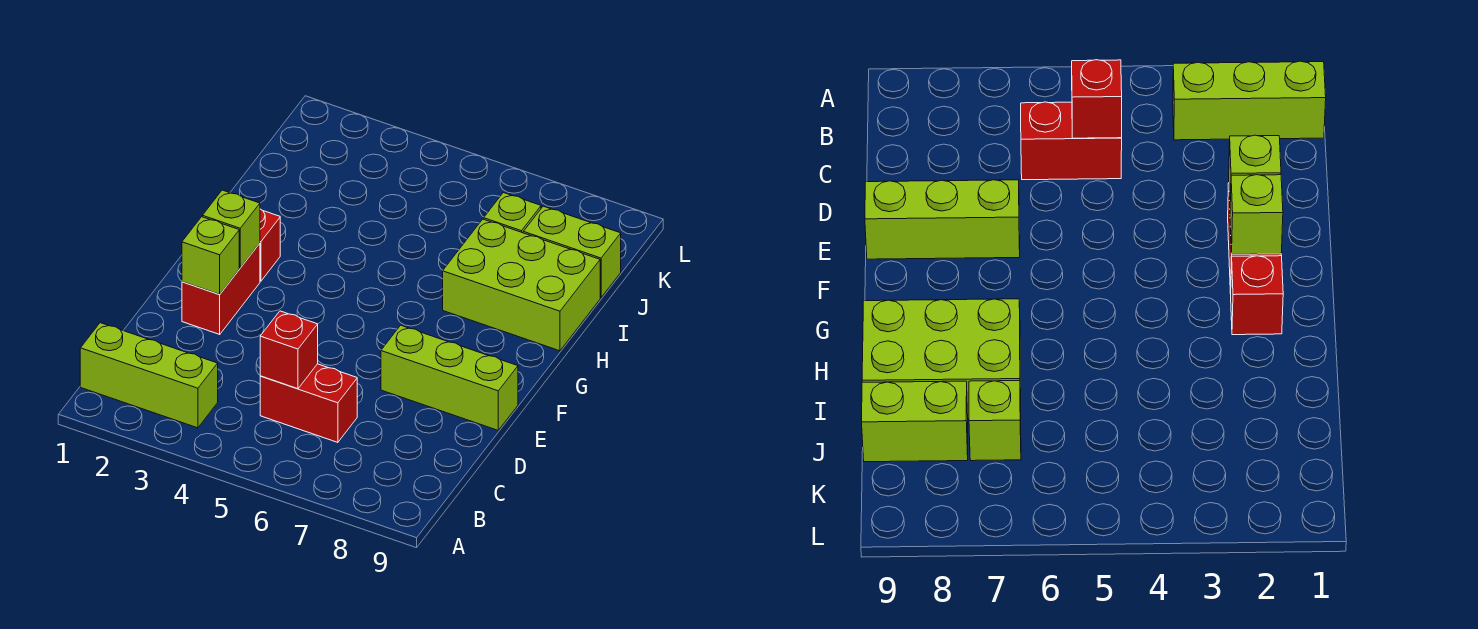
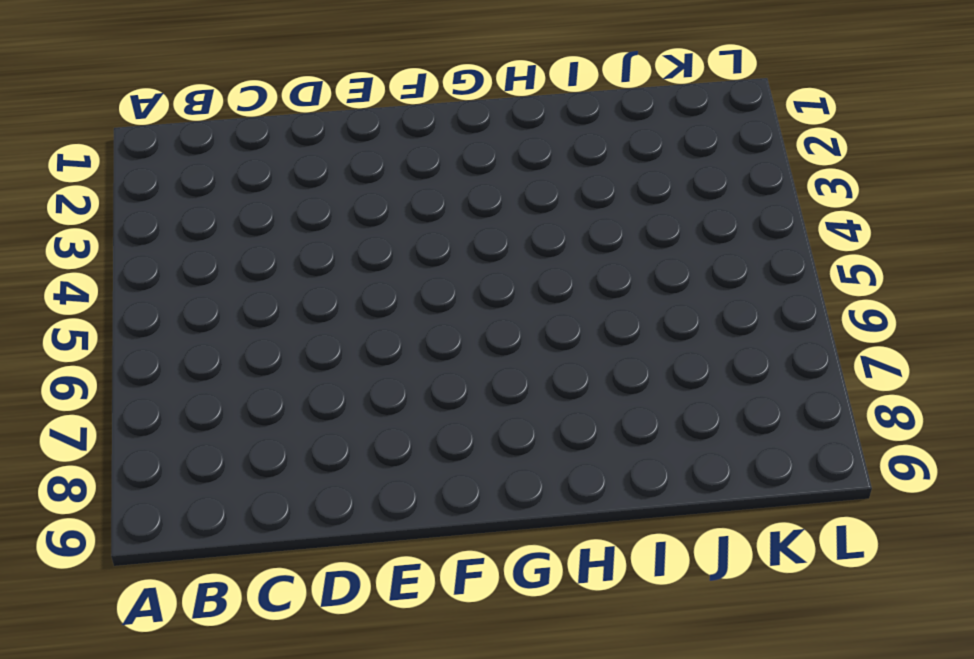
none -> lime 1x3 brick [80,323,218,428]
none -> red 1x2 brick [260,364,357,442]

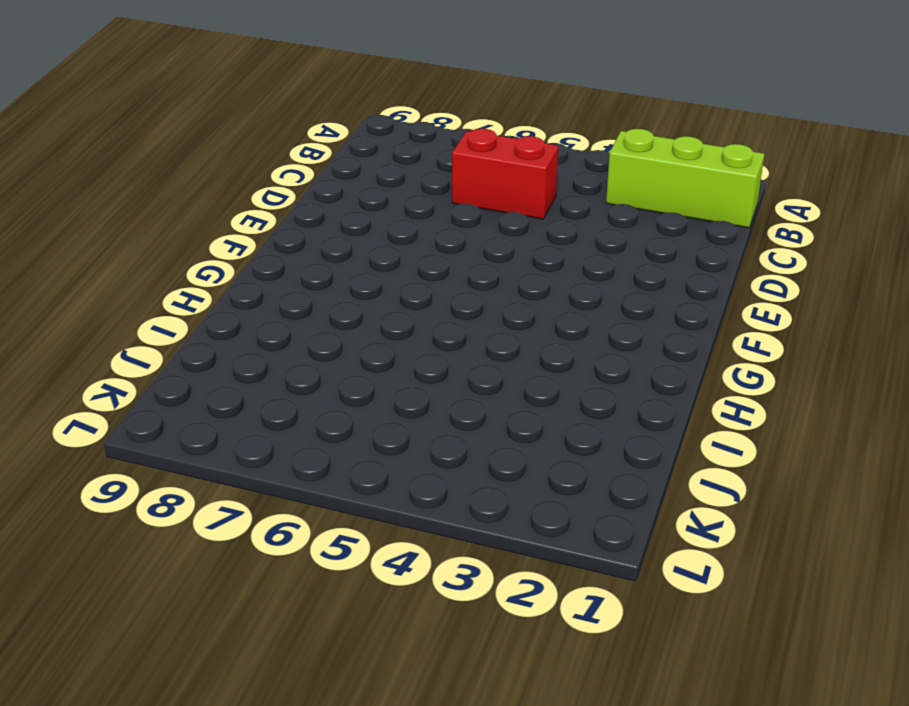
none -> red 1x2 brick [182,243,260,334]
none -> lime 1x3 brick [381,325,518,430]

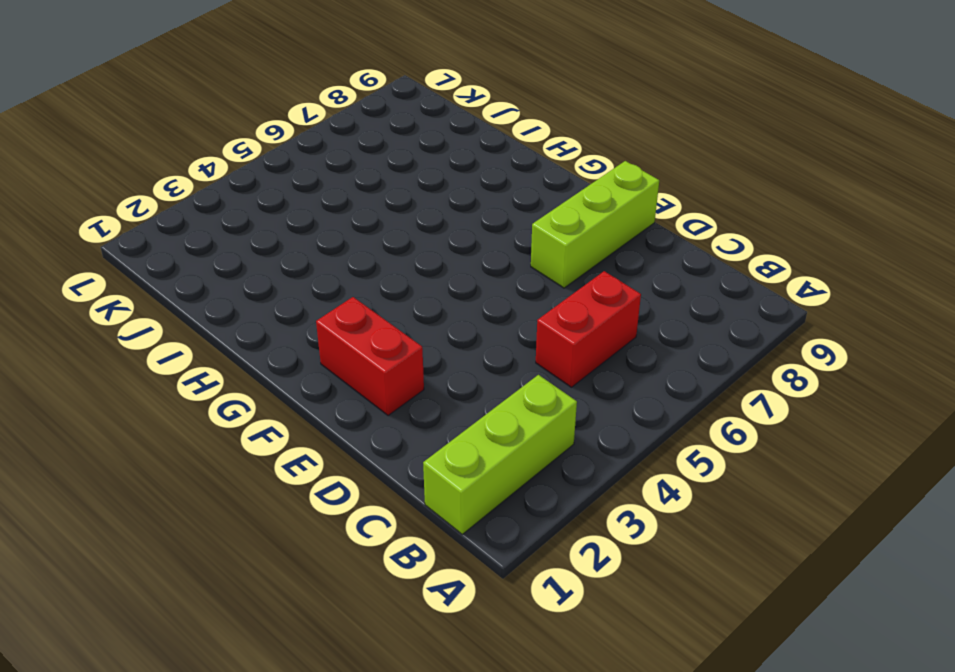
none -> red 1x1 brick [260,209,280,281]
none -> lime 2x3 brick [443,219,600,351]

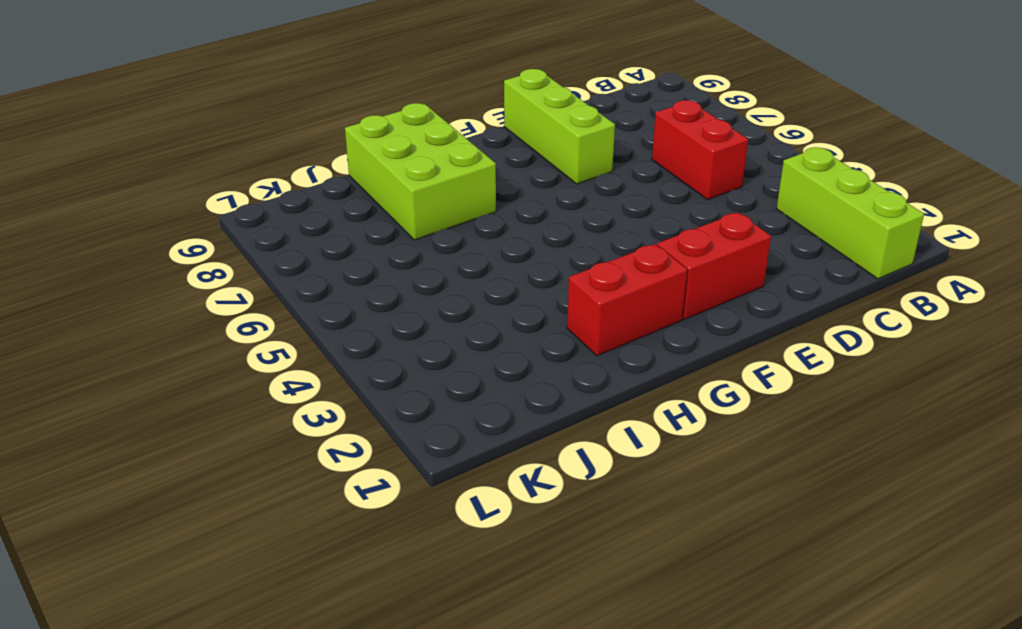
red 1x2 brick [567,244,687,356] -> red 1x1 brick [260,209,280,281]
none -> lime 1x1 brick [484,193,541,233]
none -> lime 1x2 brick [523,206,621,298]

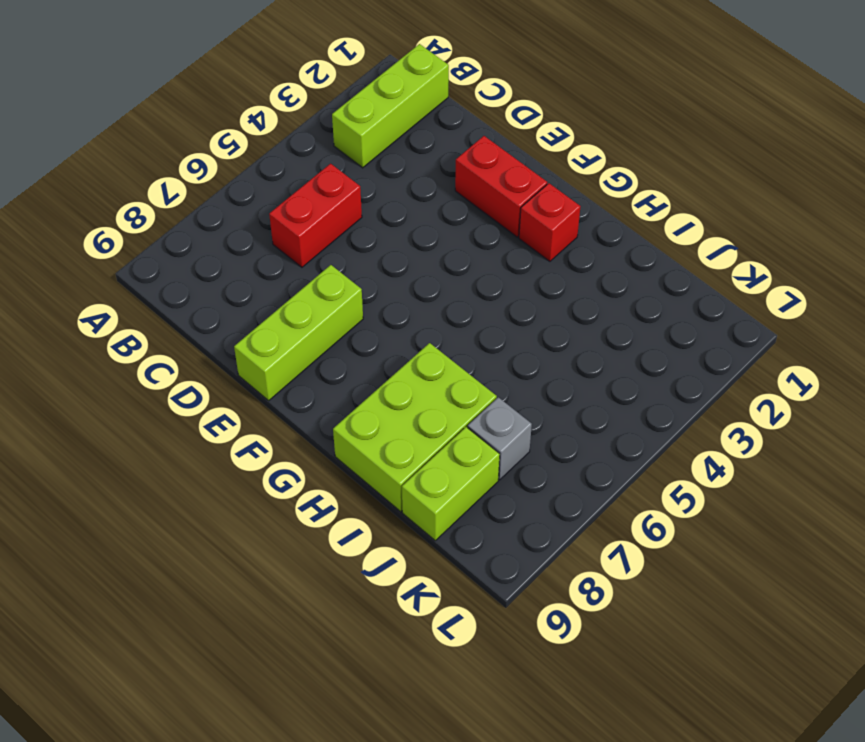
grey 1x1 brick [468,397,532,480] -> lime 1x1 brick [484,193,541,233]
none -> red 1x1 brick [260,311,318,389]
none -> lime 1x1 brick [182,217,239,294]

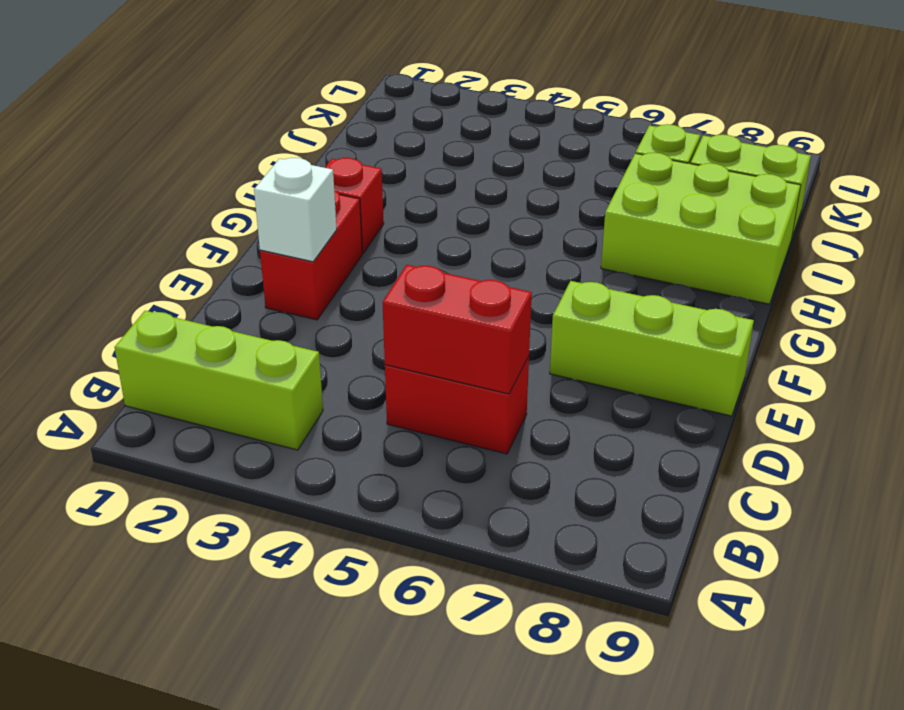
red 1x2 brick [383,265,532,394] -> red 1x1 brick [260,311,318,389]
white 1x1 brick [254,158,337,262] -> lime 1x1 brick [182,217,239,294]
none -> lime 1x1 brick [202,190,260,268]

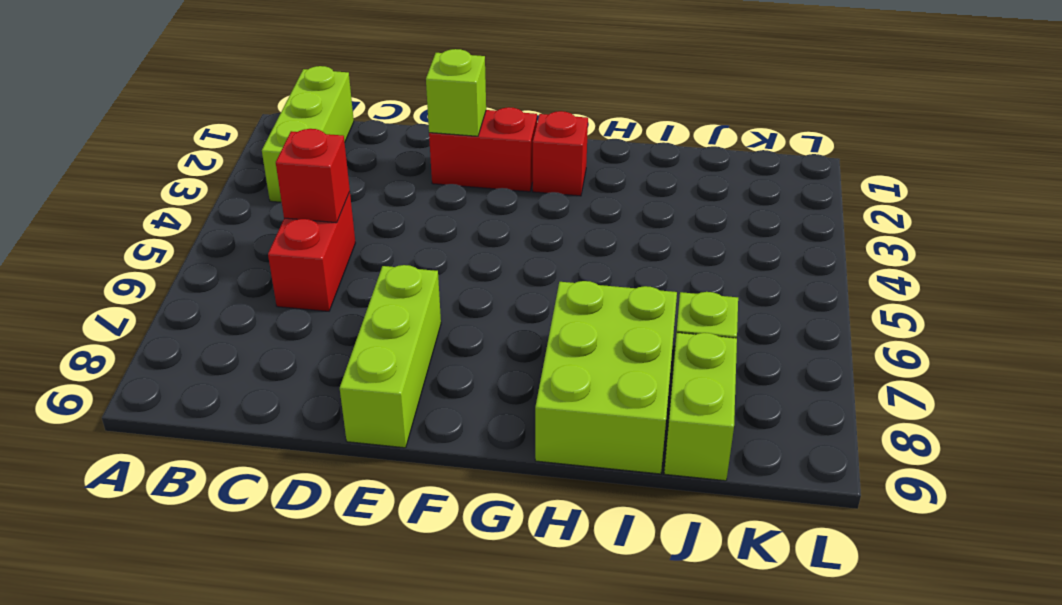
none -> lime 1x1 brick [202,190,260,268]

